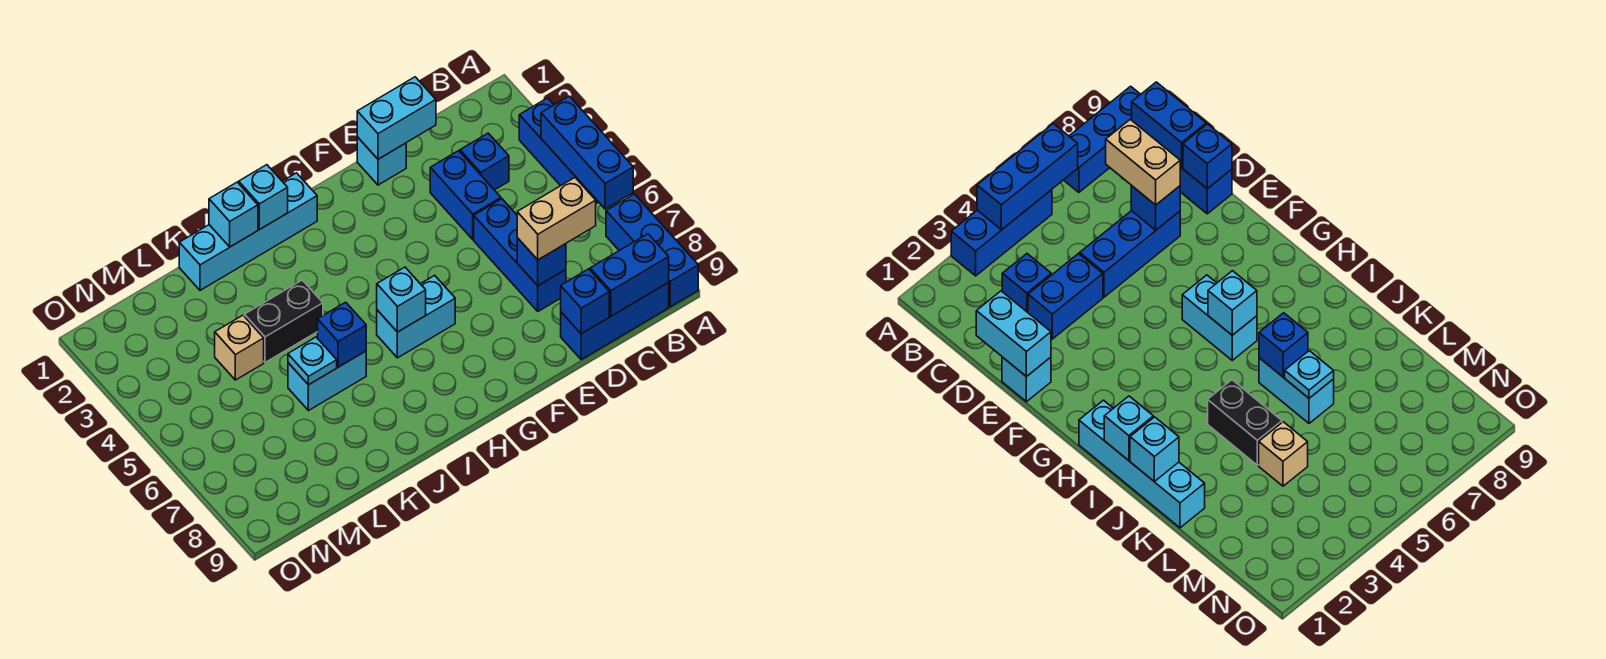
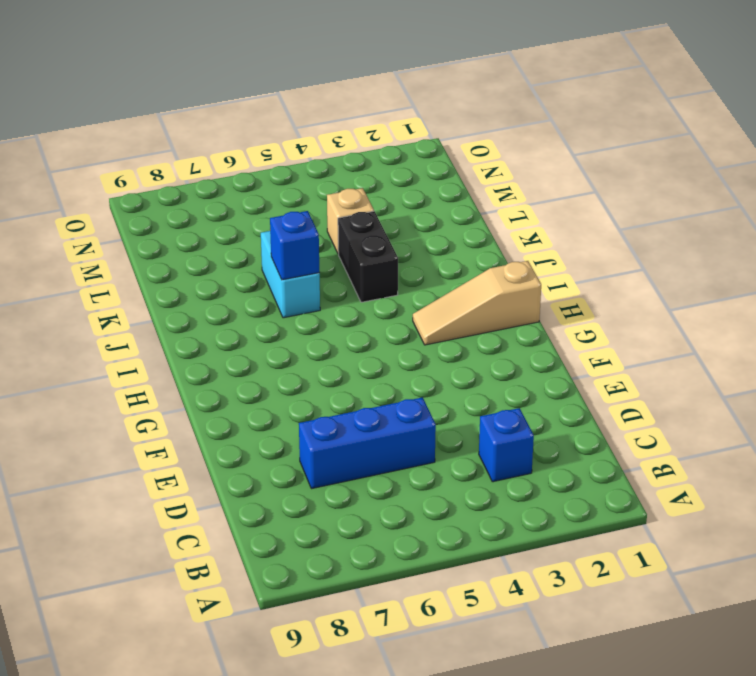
tan 1x3 slope [413,261,541,345] -> cyan 1x4 brick [179,173,317,290]
none -> blue 1x3 brick [519,98,598,203]
none -> blue 1x3 brick [606,194,698,307]
none -> blue 1x3 brick [561,283,669,359]

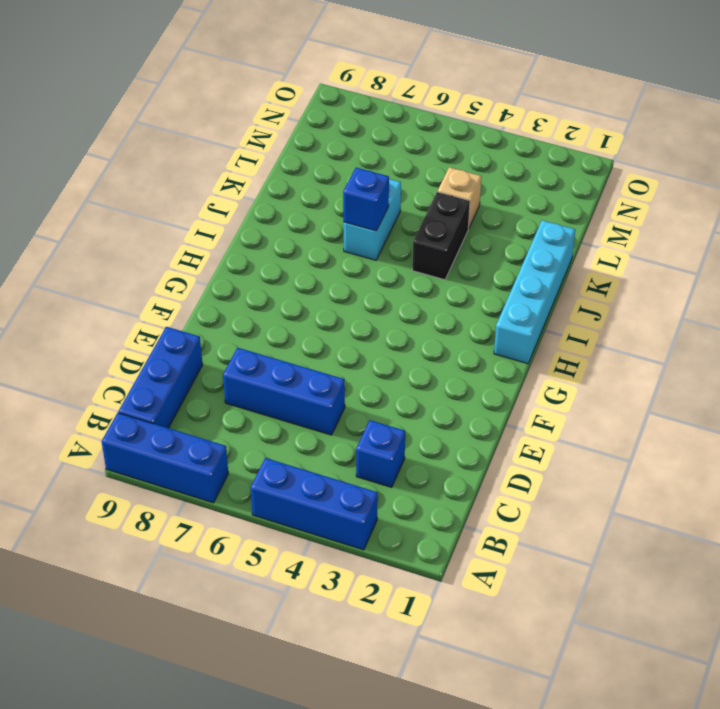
none -> blue 1x2 brick [430,151,501,239]
none -> cyan 1x1 brick [357,137,406,185]
none -> cyan 1x2 brick [377,275,455,358]

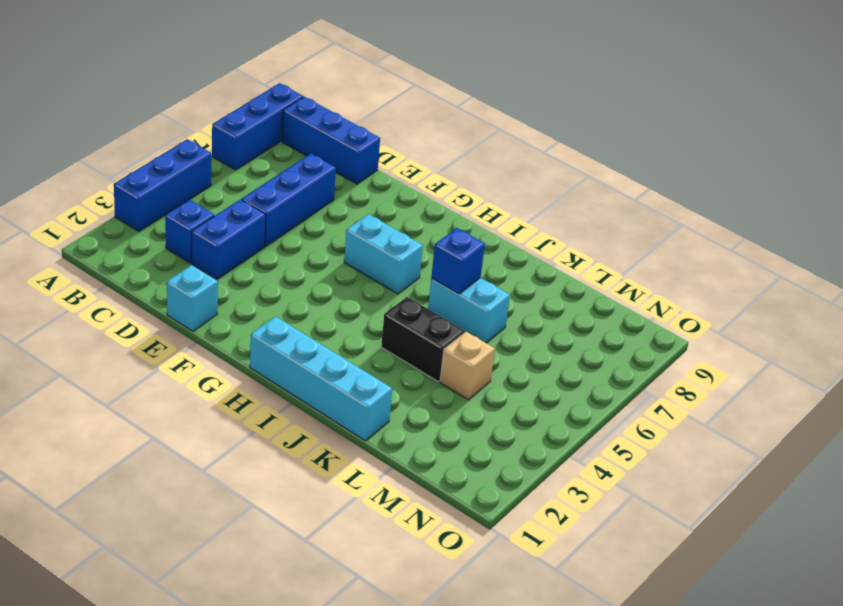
none -> blue 1x3 brick [541,96,633,209]
none -> blue 1x2 brick [590,234,669,316]
none -> cyan 1x2 brick [357,77,436,159]

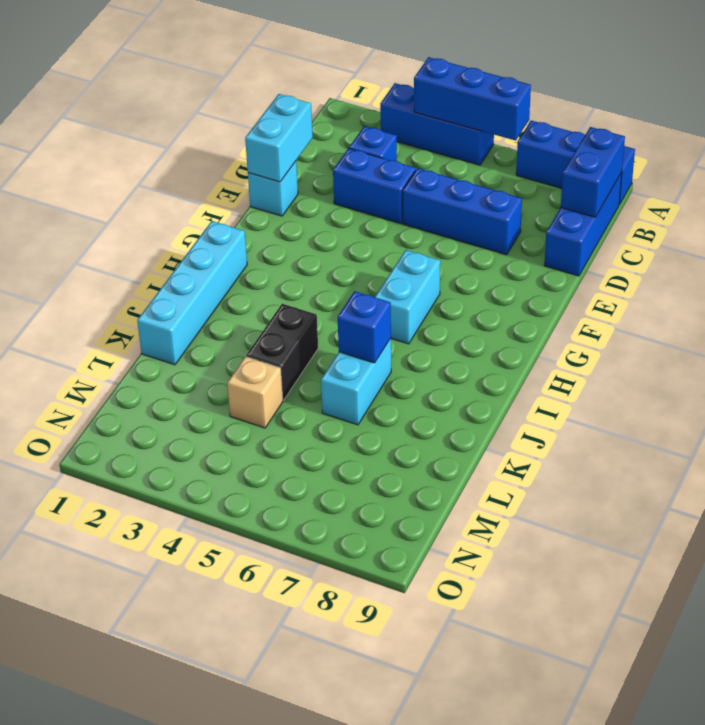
none -> blue 1x1 brick [517,238,566,286]
none -> blue 1x1 brick [561,269,609,334]
none -> cyan 1x1 brick [377,267,426,332]

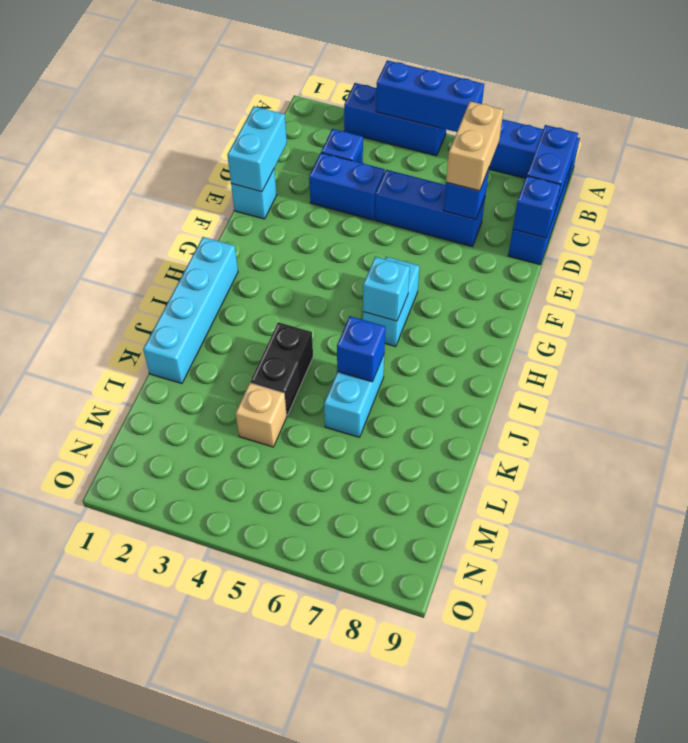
none -> cyan 1x1 brick [239,165,288,229]
none -> cyan 1x1 brick [209,182,258,247]
none -> cyan 1x1 plate [288,337,337,385]

